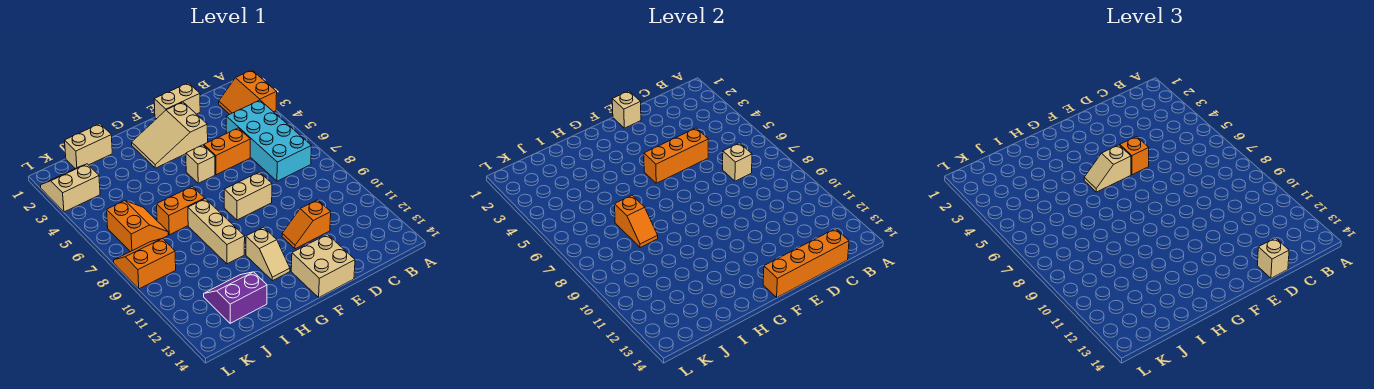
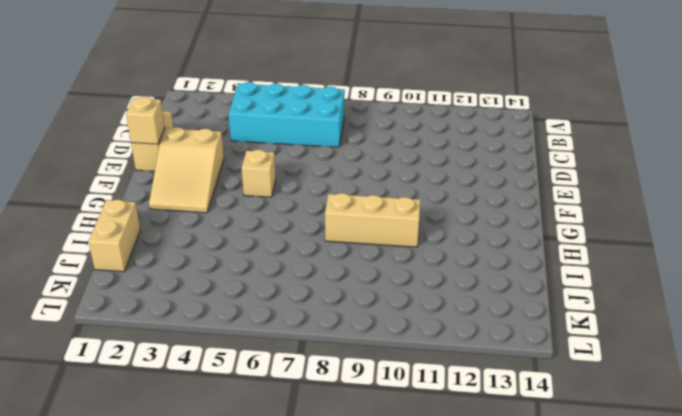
none -> orange 2x2 slope [219,70,277,114]
none -> orange 1x2 brick [204,128,250,175]
none -> orange 1x2 slope [282,200,331,249]

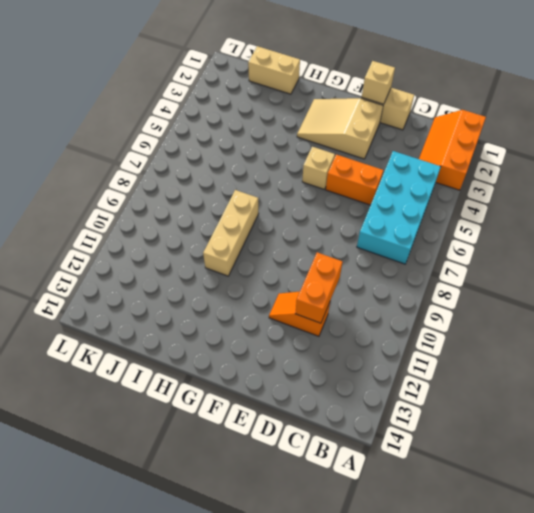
orange 2x3 slope [419,110,486,190] -> orange 2x2 slope [219,70,277,114]
orange 1x2 brick [296,252,342,323] -> orange 1x2 brick turned to [157,186,205,235]
none -> tan 1x2 brick [224,172,272,220]
none -> tan 2x2 brick [291,234,355,297]
none -> tan 1x2 slope [246,227,290,281]

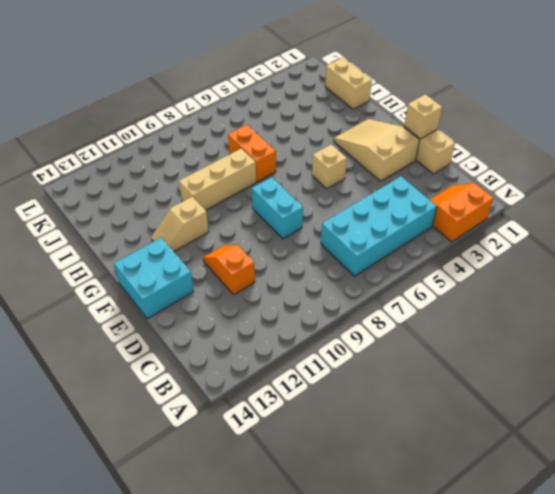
cyan 1x2 brick [252,177,303,239] -> tan 1x2 brick [224,172,272,220]
cyan 2x2 brick [114,238,194,319] -> tan 2x2 brick [291,234,355,297]
none -> orange 1x2 brick [204,128,250,175]
none -> purple 2x2 slope [204,272,267,323]
none -> orange 2x2 slope [107,201,168,252]

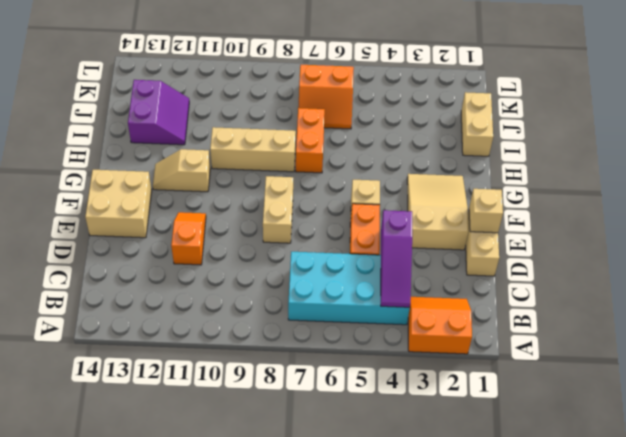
purple 1x3 slope [381,210,412,308] -> none
none -> tan 2x2 slope [41,164,100,212]
none -> orange 2x2 slope [114,238,176,289]
none -> tan 1x1 brick [723,143,752,181]

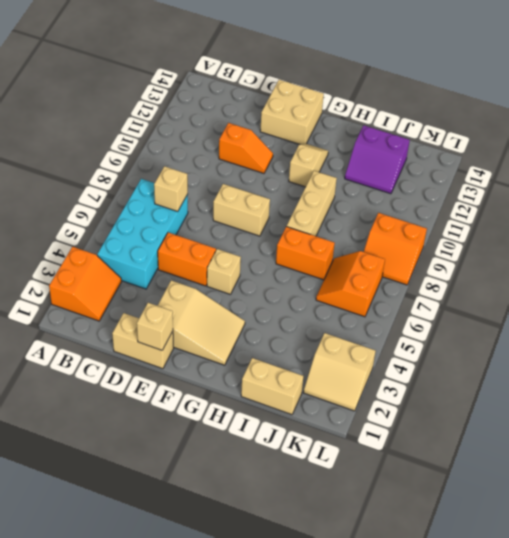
none -> orange 1x4 brick [763,229,849,297]
none -> orange 1x3 brick [644,128,708,183]
none -> orange 1x2 slope [615,195,658,248]

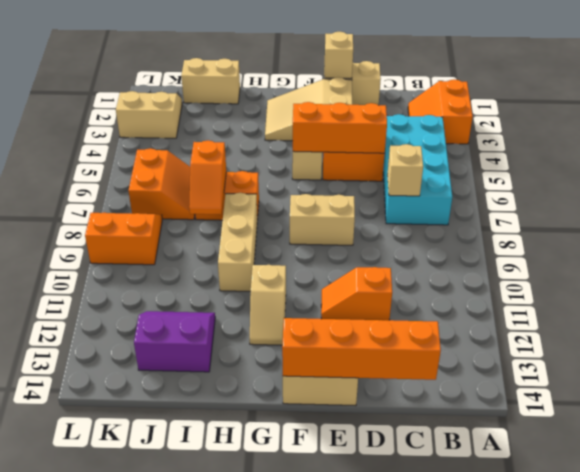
none -> tan 1x1 brick [1257,238,1289,278]
none -> orange 1x1 brick [1120,137,1149,175]
none -> tan 1x2 slope [1084,145,1131,192]

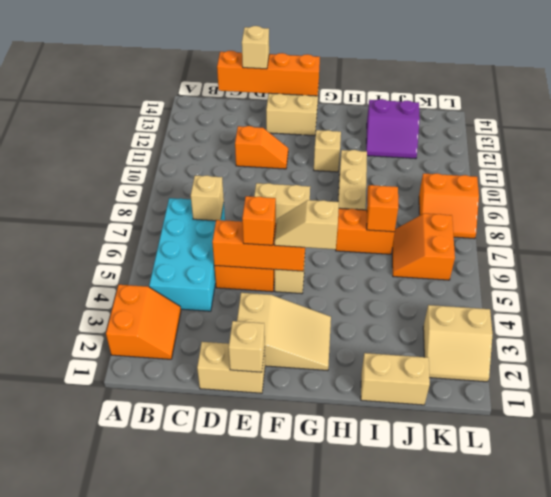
tan 1x2 slope [275,200,339,249] -> tan 1x2 slope turned to [1084,145,1131,192]

